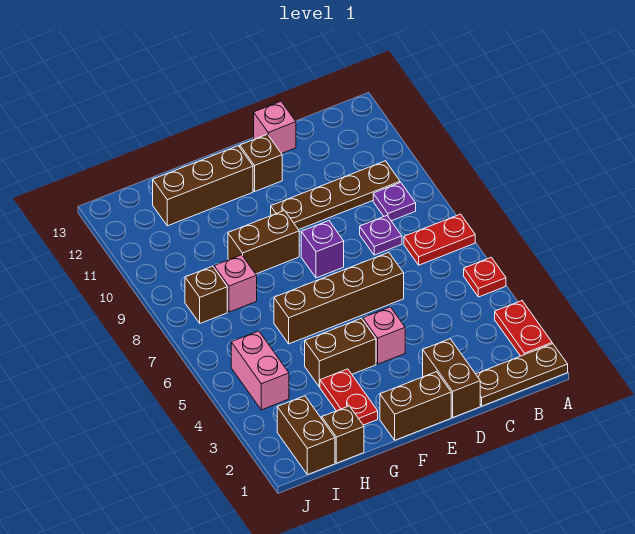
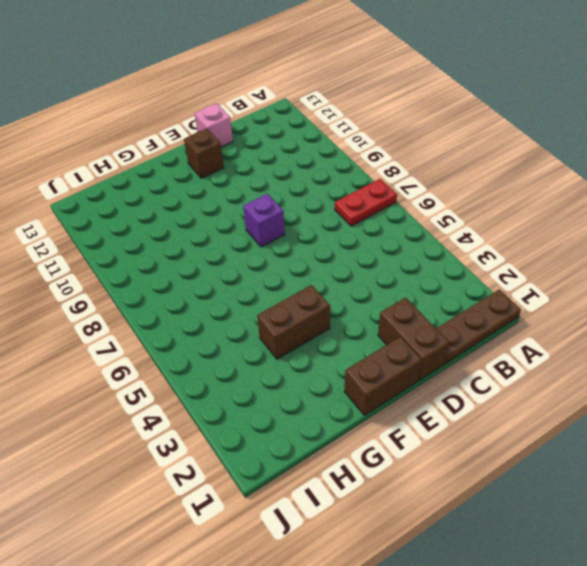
none -> red 1x2 plate [495,301,552,356]
none -> red 1x1 plate [464,257,506,297]
none -> purple 1x1 plate [373,182,416,221]

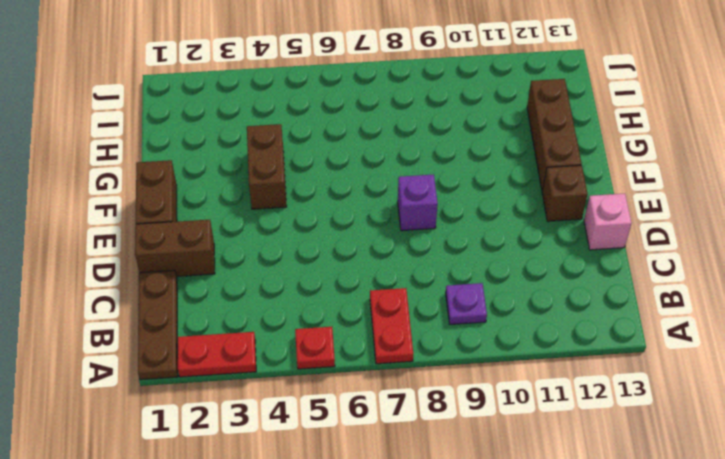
none -> brown 1x4 plate [271,161,400,230]
none -> purple 1x1 plate [360,216,402,255]
none -> brown 1x4 brick [274,252,404,344]

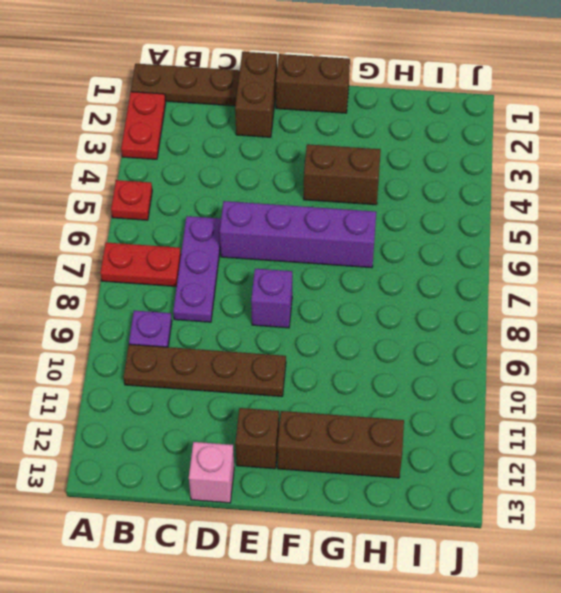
purple 1x3 plate [173,216,221,322] -> purple 1x1 plate [360,216,402,255]
purple 1x4 brick [220,201,376,268] -> brown 1x4 brick [274,252,404,344]
none -> pink 1x1 brick [363,307,405,364]
none -> brown 1x2 brick [228,210,299,274]
none -> red 1x2 plate [320,369,378,425]

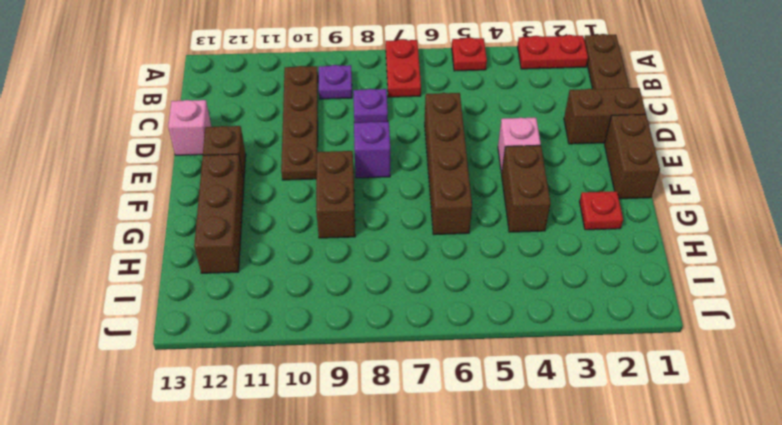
red 1x1 plate [579,191,623,230] -> red 1x2 plate [320,369,378,425]
none -> brown 1x1 brick [322,406,364,463]
none -> pink 1x1 brick [214,255,257,312]
none -> brown 1x2 brick [277,396,335,475]

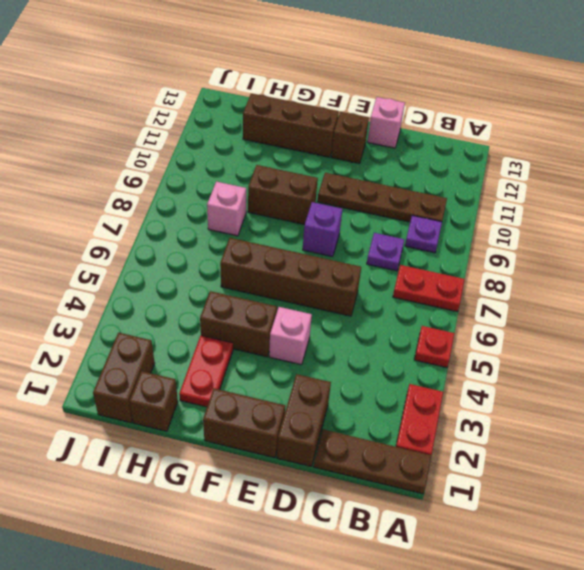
none -> pink 1x2 brick [231,331,289,410]
none -> brown 1x1 brick [185,266,227,323]

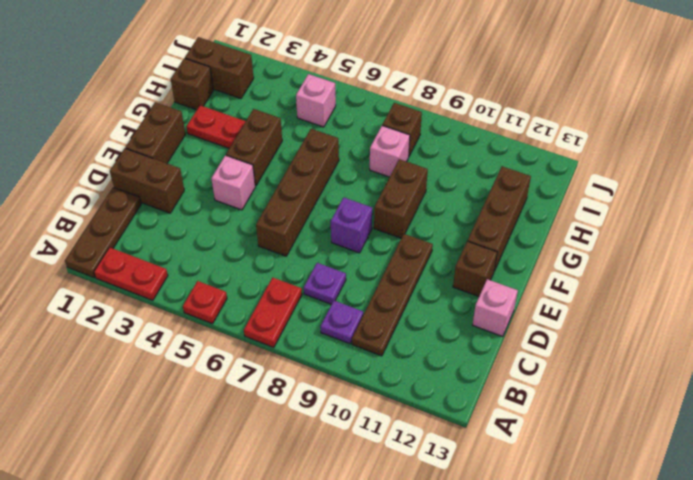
pink 1x1 brick [296,74,336,127] -> pink 1x2 brick [231,331,289,410]

